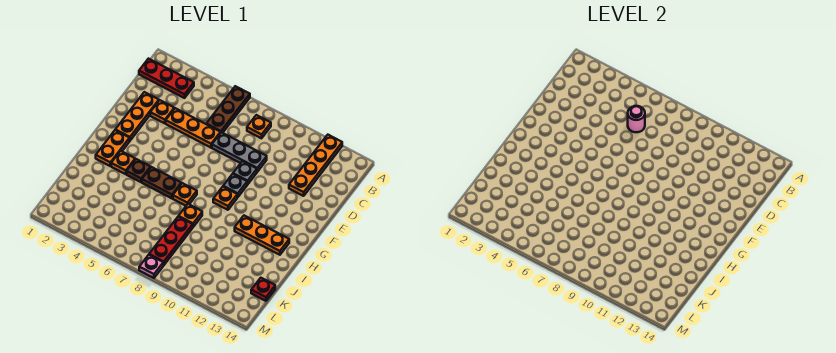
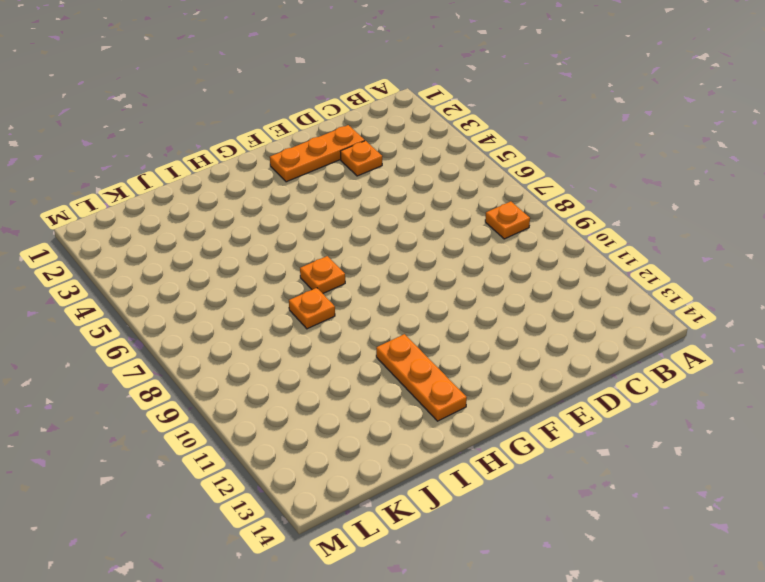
none -> brown 1x3 plate [207,86,250,133]
none -> orange 1x4 plate [289,135,342,196]
none -> red 1x3 plate [139,59,194,98]

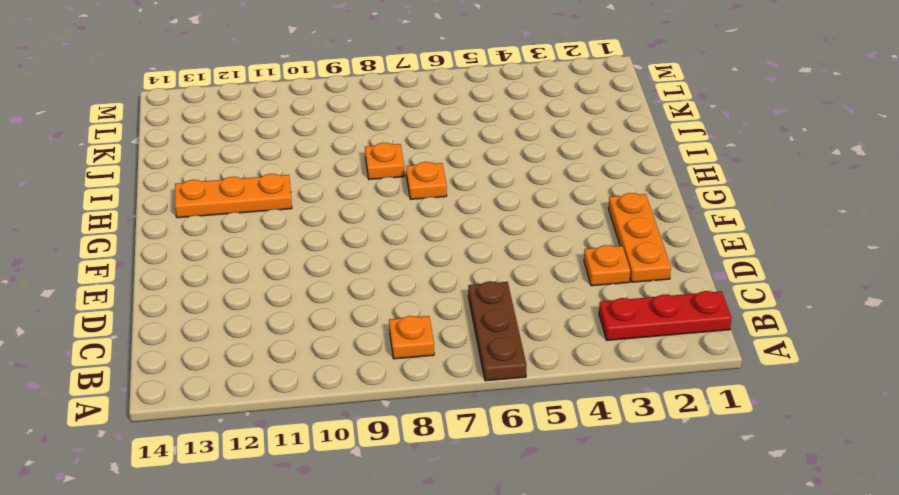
none -> orange 1x4 plate [289,135,342,196]
none -> orange 1x3 plate [166,108,221,148]
none -> grey 1x3 plate [212,132,267,172]

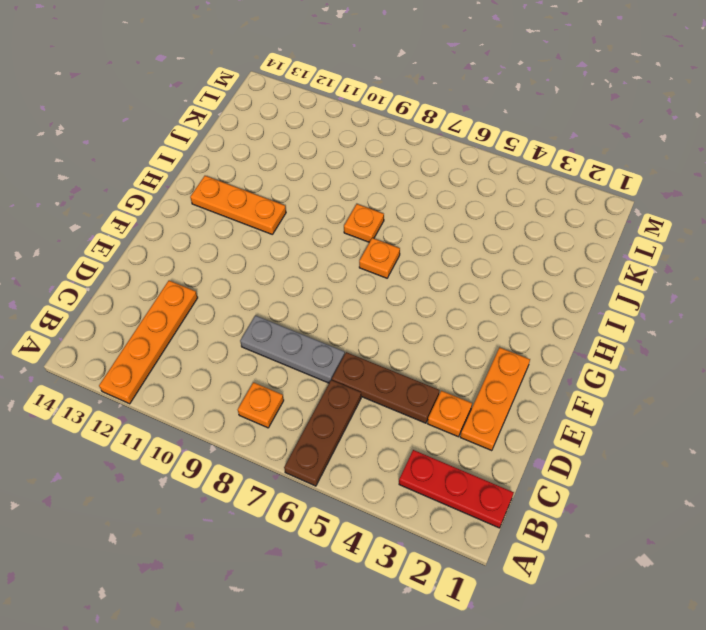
brown 1x3 plate [332,352,439,423] -> orange 1x3 plate [166,108,221,148]
none -> grey 1x1 plate [233,161,257,184]
none -> grey 1x1 plate [223,174,248,197]
none -> orange 1x2 plate [96,130,130,166]

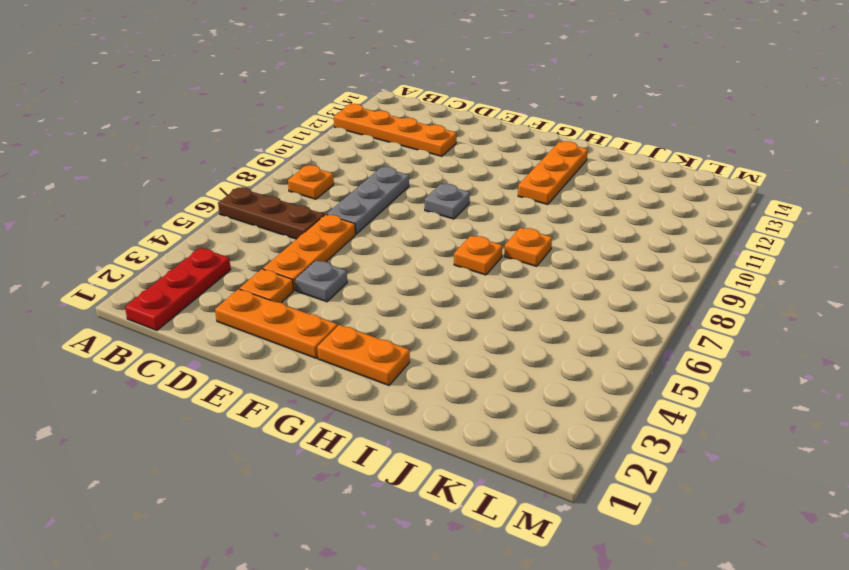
grey 1x1 plate [295,261,347,302] -> grey 1x1 plate moved to [233,161,257,184]
none -> orange 1x1 plate [213,187,237,210]
none -> orange 1x1 plate [111,151,135,174]
none -> brown 1x1 plate [127,159,151,182]

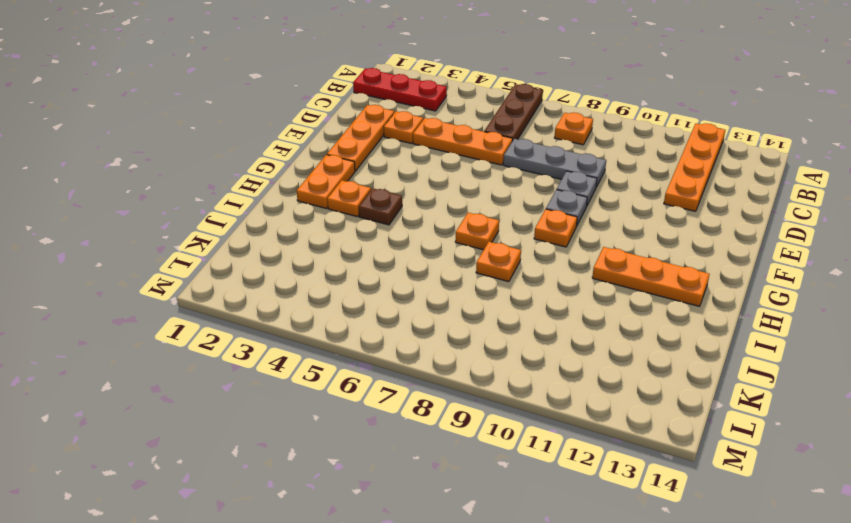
none -> brown 1x2 plate [142,167,181,198]
none -> red 1x3 plate [149,217,193,265]
none -> red 1x1 plate [251,278,275,301]

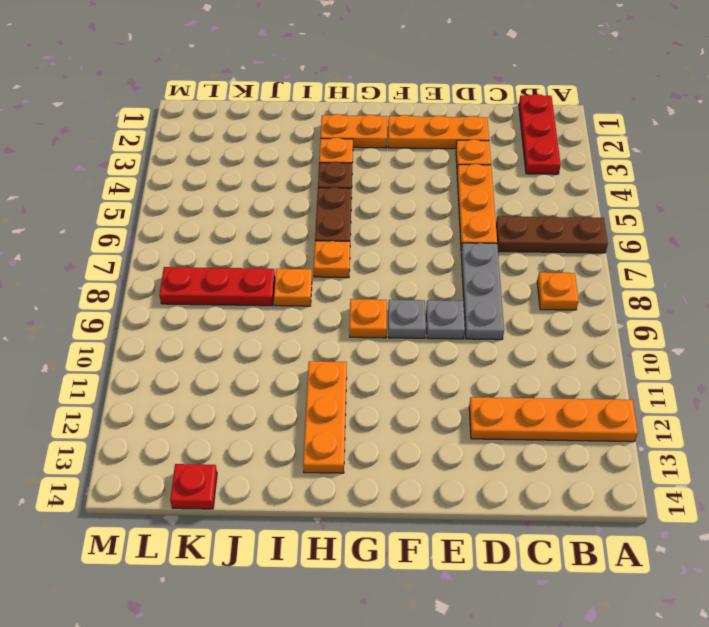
none -> pink 1x1 plate [139,255,163,278]
none -> pink 1x1 round brick [628,106,645,132]

